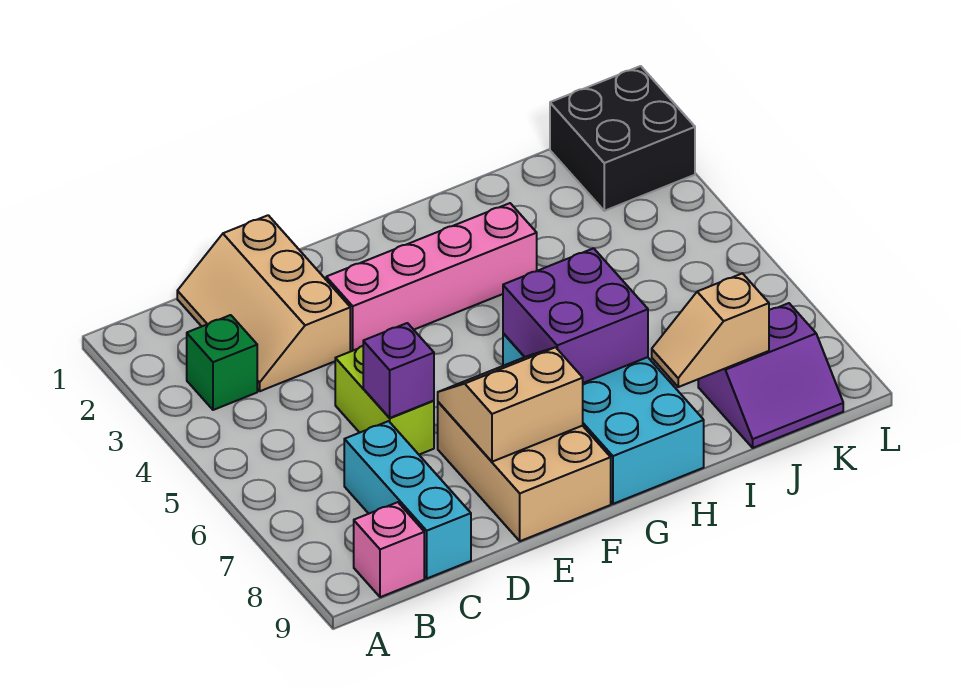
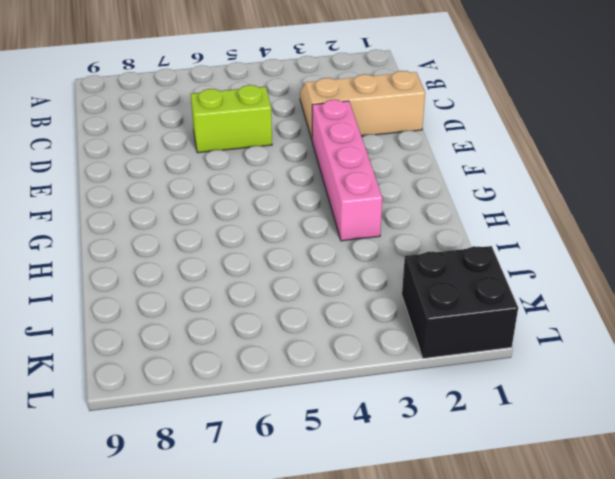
none -> green 1x1 brick [187,315,257,410]
none -> pink 1x1 brick [354,502,424,597]
none -> cyan 1x3 brick [344,421,471,578]

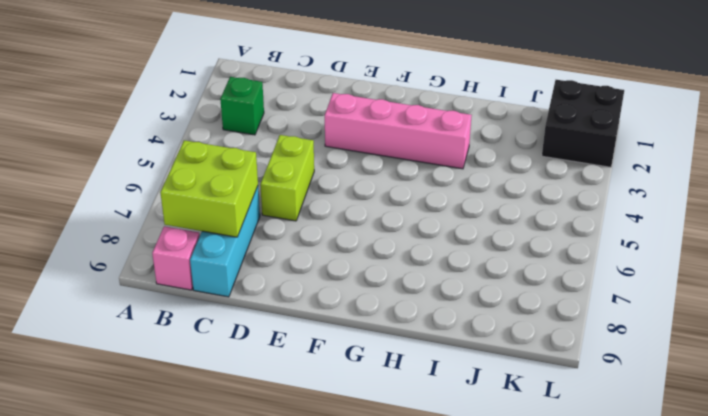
lime 2x2 brick [160,140,258,237] -> none
none -> tan 2x3 slope [177,215,350,391]
none -> tan 2x3 brick [438,402,611,541]
none -> cyan 2x4 brick [503,333,704,504]

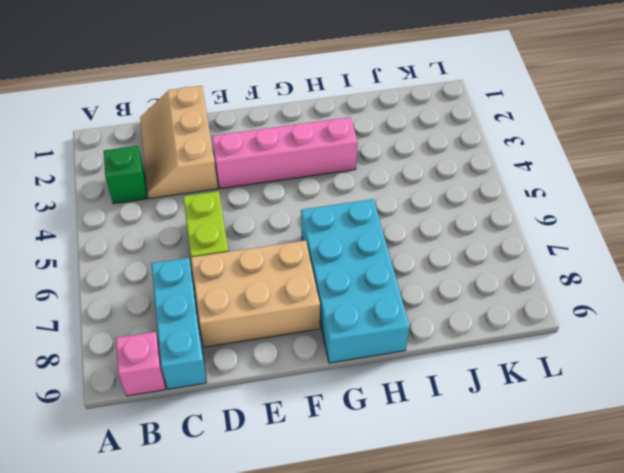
tan 2x3 brick [191,240,320,347] -> tan 2x3 brick turned to [438,402,611,541]
none -> purple 2x2 slope [698,303,843,448]
none -> black 2x2 brick [550,66,695,211]
none -> purple 1x1 brick [363,323,434,418]

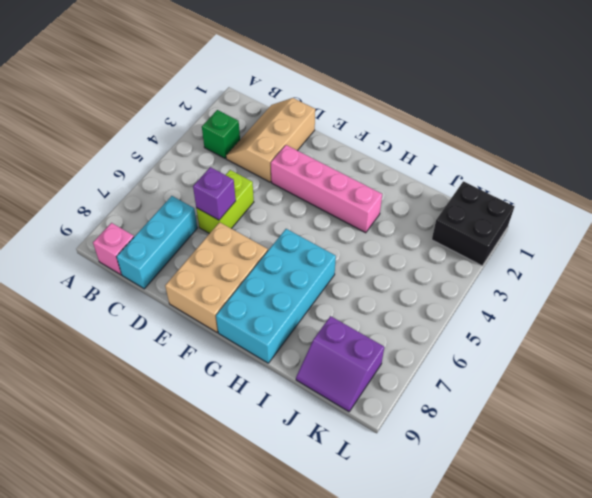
none -> tan 2x2 slope [438,347,583,462]
none -> purple 2x2 brick [503,248,648,383]
none -> tan 1x2 slope [652,273,769,387]

